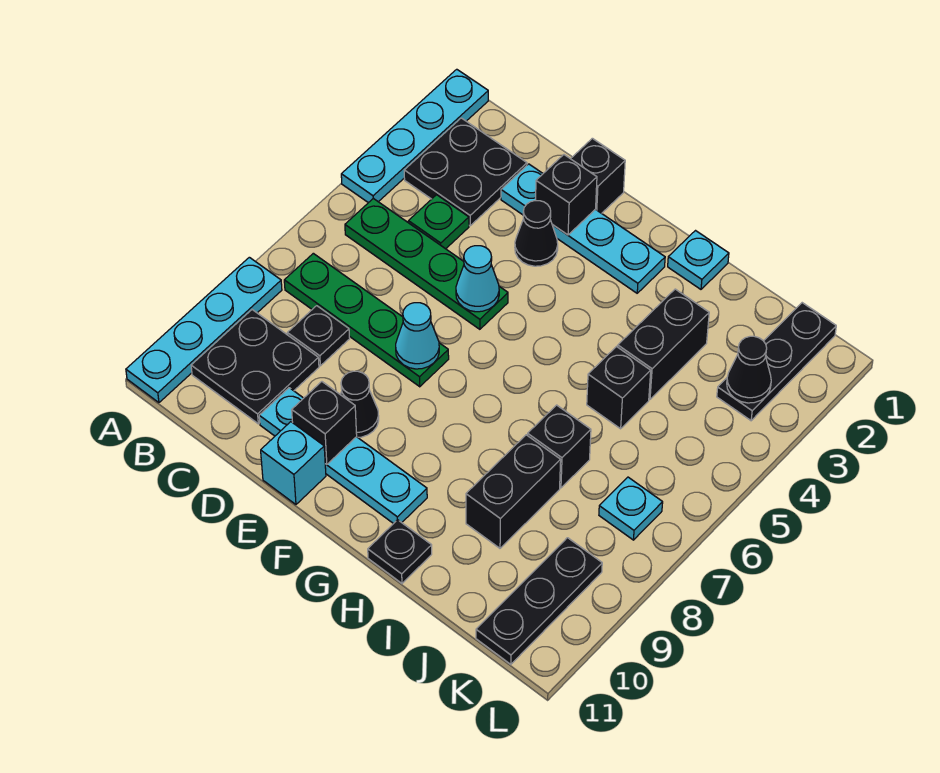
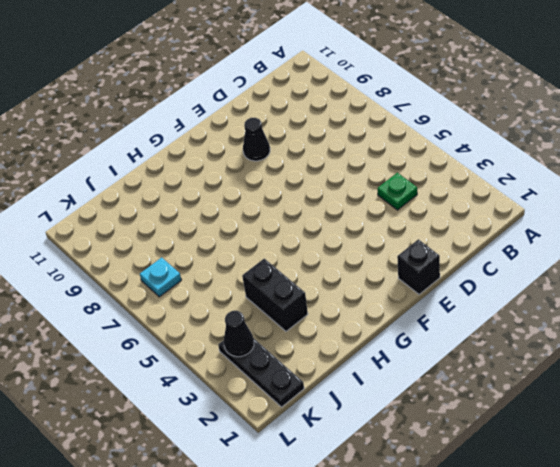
none -> cyan 1x4 plate [341,69,488,203]
none -> cyan 1x4 plate [126,257,282,403]
none -> black 2x2 plate [404,118,527,226]

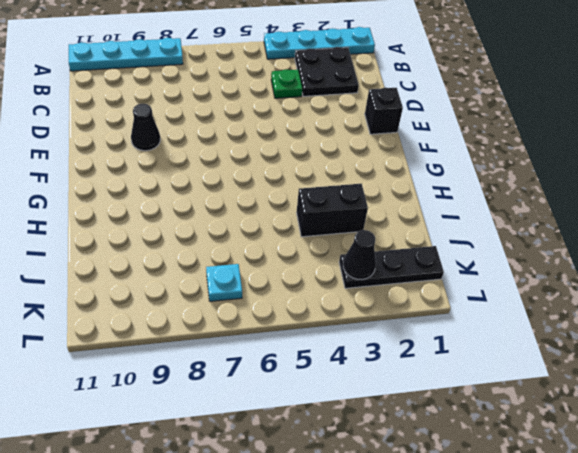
none -> green 1x4 plate [345,198,508,329]
none -> green 1x4 plate [284,253,449,387]
none -> black 2x2 plate [191,310,319,424]

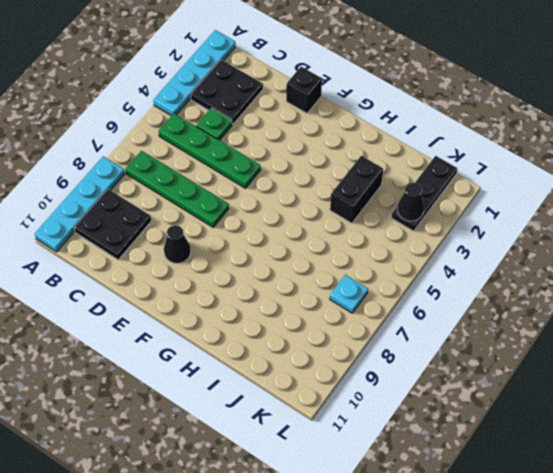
none -> black 1x1 plate [287,306,350,366]
none -> cyan 1x4 plate [501,164,665,293]
none -> cyan 1x4 plate [259,388,427,524]

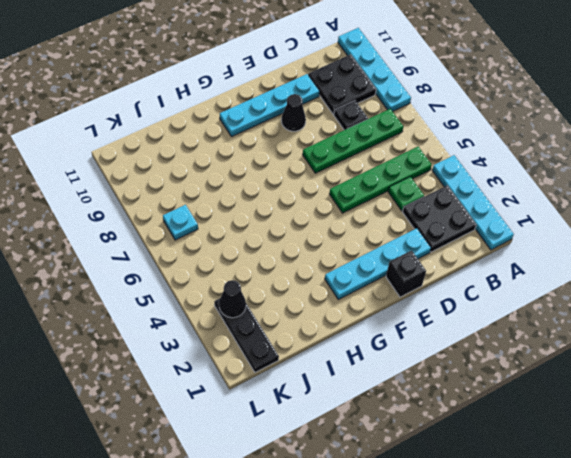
none -> black 1x1 cone [515,201,558,266]
none -> cyan 1x1 brick [261,422,326,504]
none -> cyan 1x1 plate [668,231,729,289]

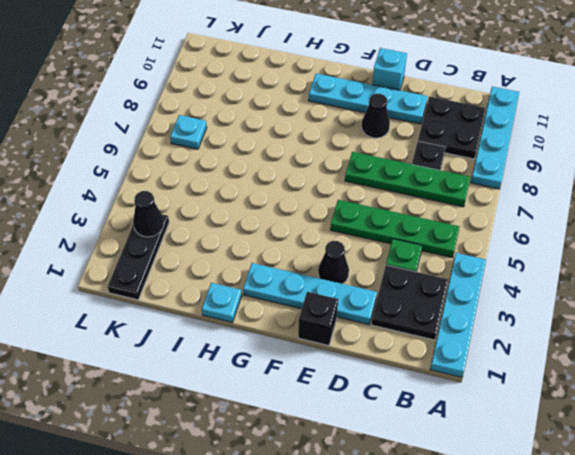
none -> black 1x1 plate [368,520,432,583]
none -> black 1x2 brick [618,289,709,399]
none -> black 1x1 brick [587,347,651,429]

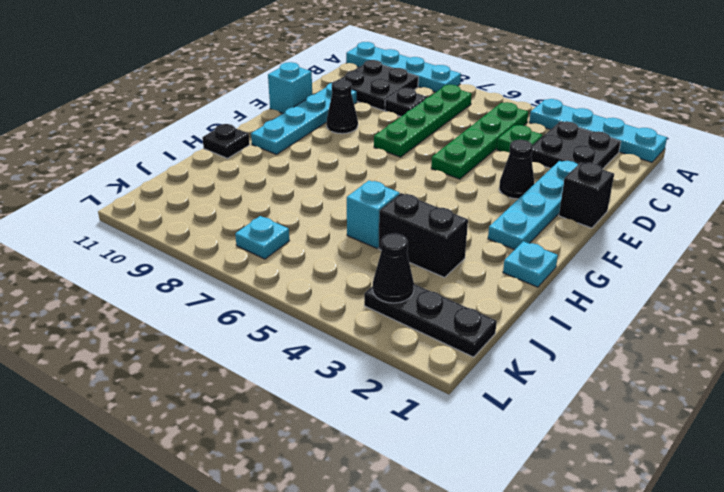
cyan 1x1 brick [347,181,400,248] -> black 1x1 brick [587,347,651,429]
none -> black 1x1 brick [528,405,591,488]
none -> black 1x2 brick [466,435,561,548]
none -> black 1x3 plate [476,538,602,664]

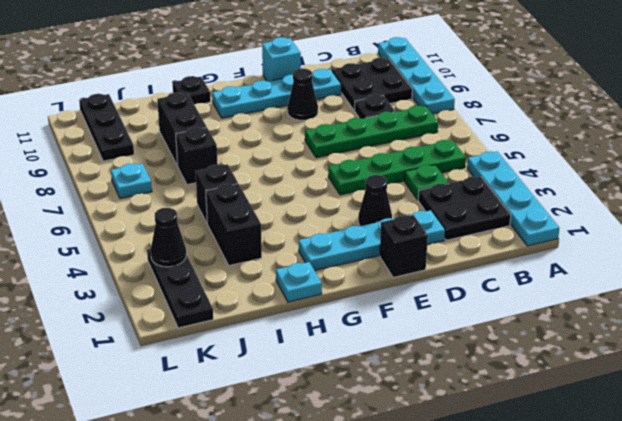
none -> black 1x1 brick [536,155,597,235]
none -> cyan 1x1 cone [456,246,499,312]
none -> cyan 1x1 cone [396,303,439,369]

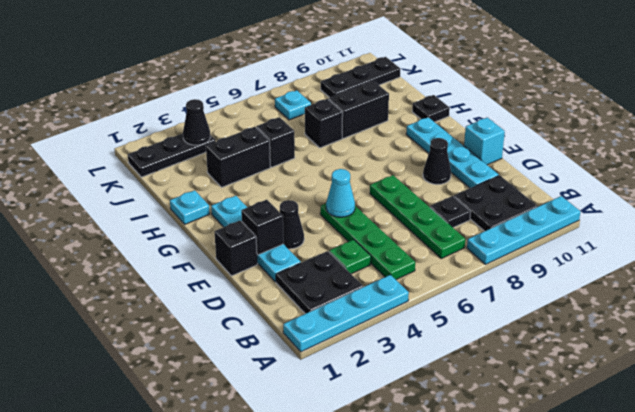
none -> cyan 1x1 cone [396,303,439,369]
none -> black 1x1 brick [292,382,357,465]

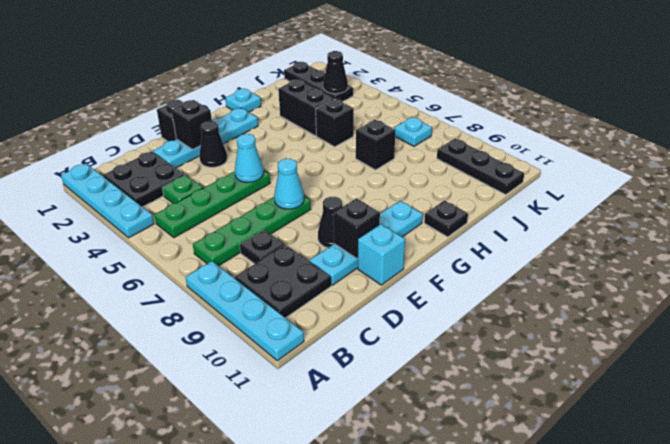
none -> black 1x2 brick [466,435,561,548]

